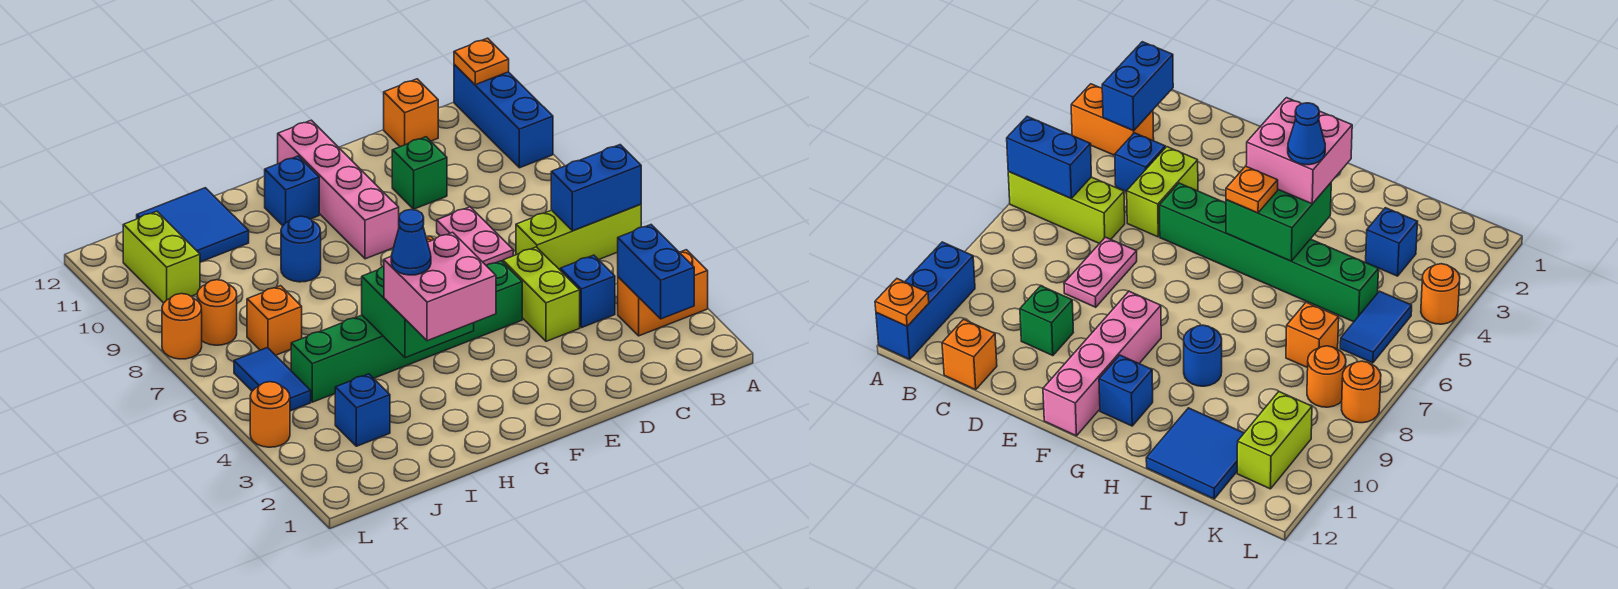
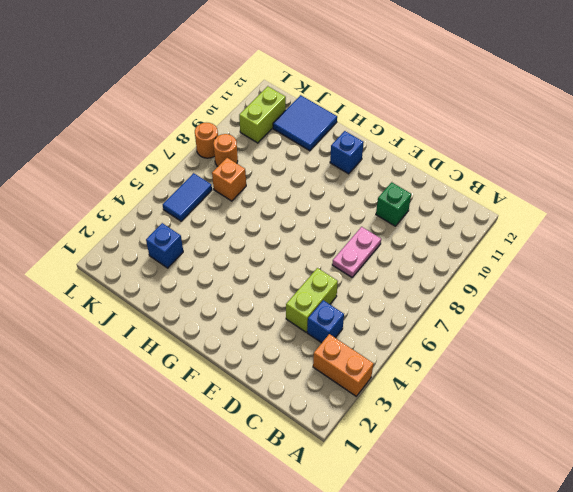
none -> lime 1x3 brick [516,204,641,270]
none -> blue 1x3 brick [454,65,553,168]
none -> orange 1x1 brick [384,79,438,147]

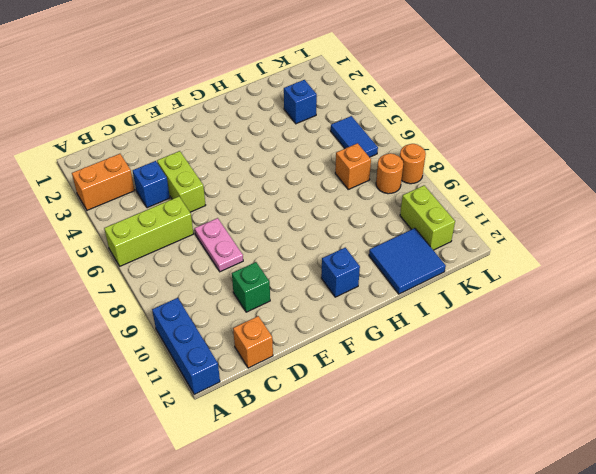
none -> green 1x6 brick [291,261,522,402]
none -> pink 1x4 brick [278,120,399,259]
none -> blue 1x1 round brick [281,216,321,282]

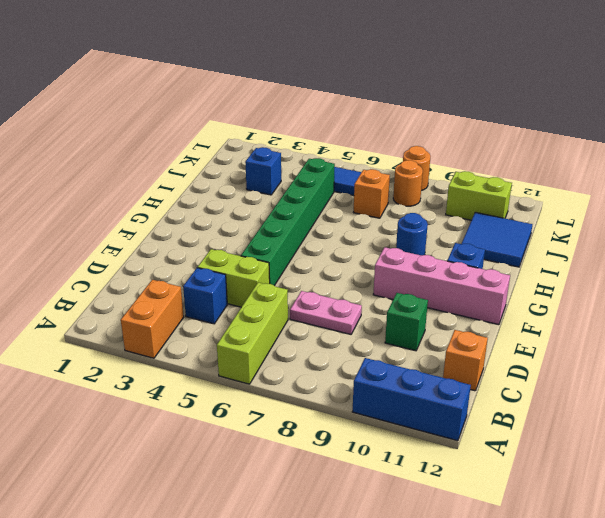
none -> orange 1x1 round brick [250,382,290,447]
none -> blue 1x2 brick [551,145,641,231]
none -> orange 1x1 plate [454,38,509,85]

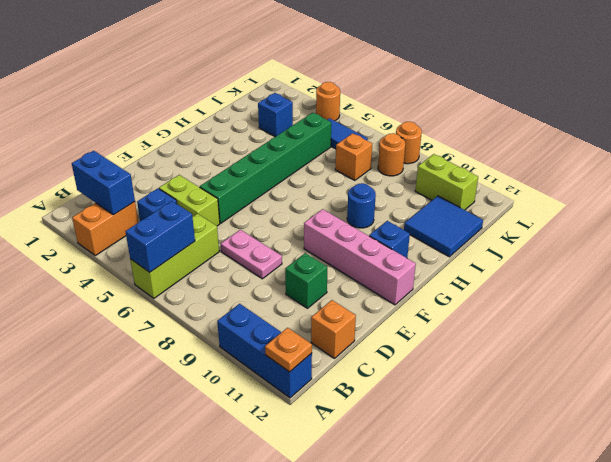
none -> green 2x2 brick [362,266,474,358]
none -> pink 2x2 brick [384,232,496,341]
none -> orange 1x1 plate [1226,166,1278,213]

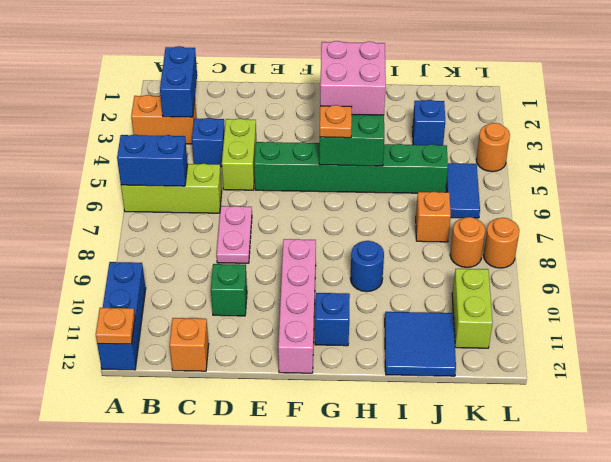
none -> blue 1x1 cone [391,210,431,275]

